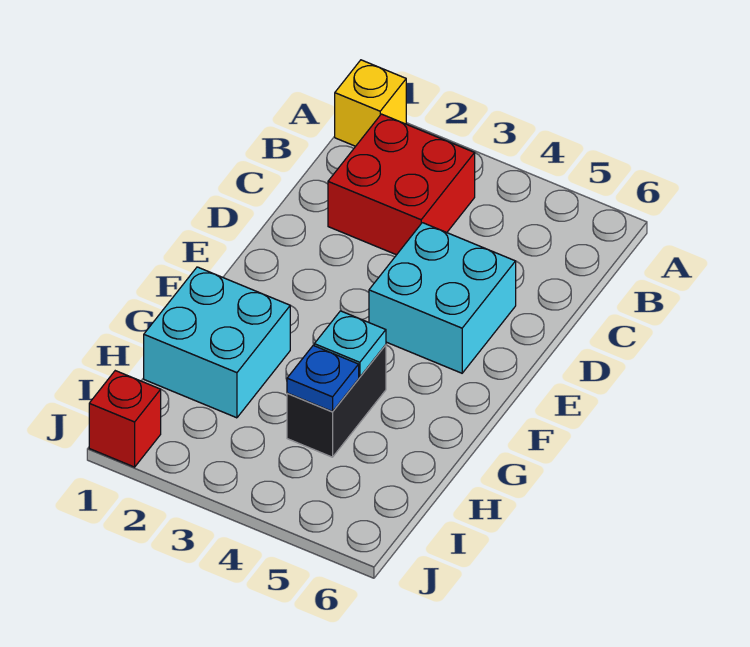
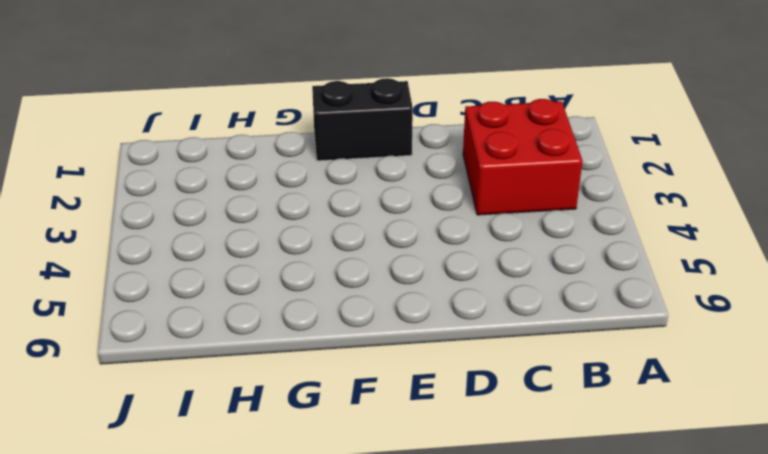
black 1x2 brick [312,78,413,161] -> black 1x2 brick moved to [287,345,386,457]
none -> yellow 1x1 brick [335,60,406,146]
none -> cyan 2x2 brick [369,223,516,373]

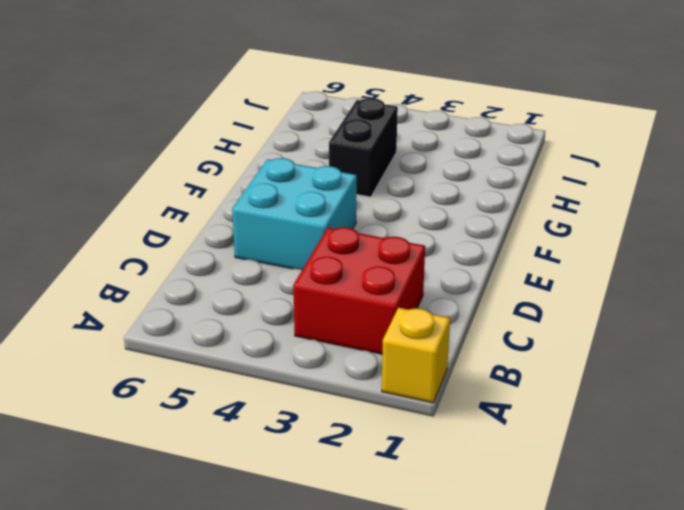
none -> cyan 2x2 brick [144,267,290,418]
none -> red 1x1 brick [89,371,161,467]

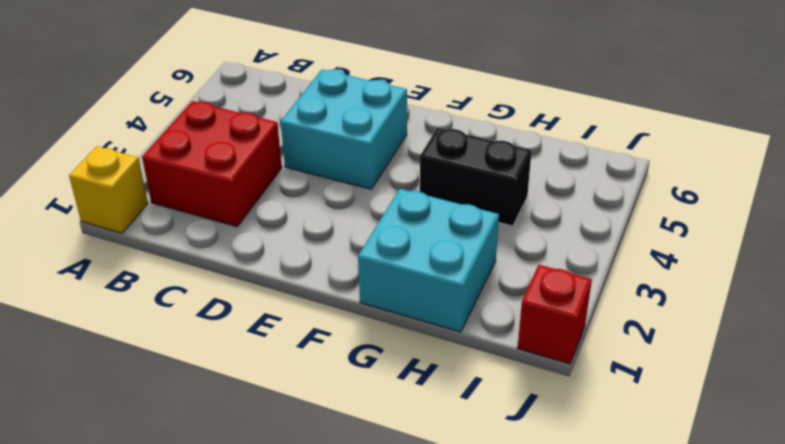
none -> cyan 1x1 plate [314,311,386,377]
none -> blue 1x1 plate [287,345,359,412]

